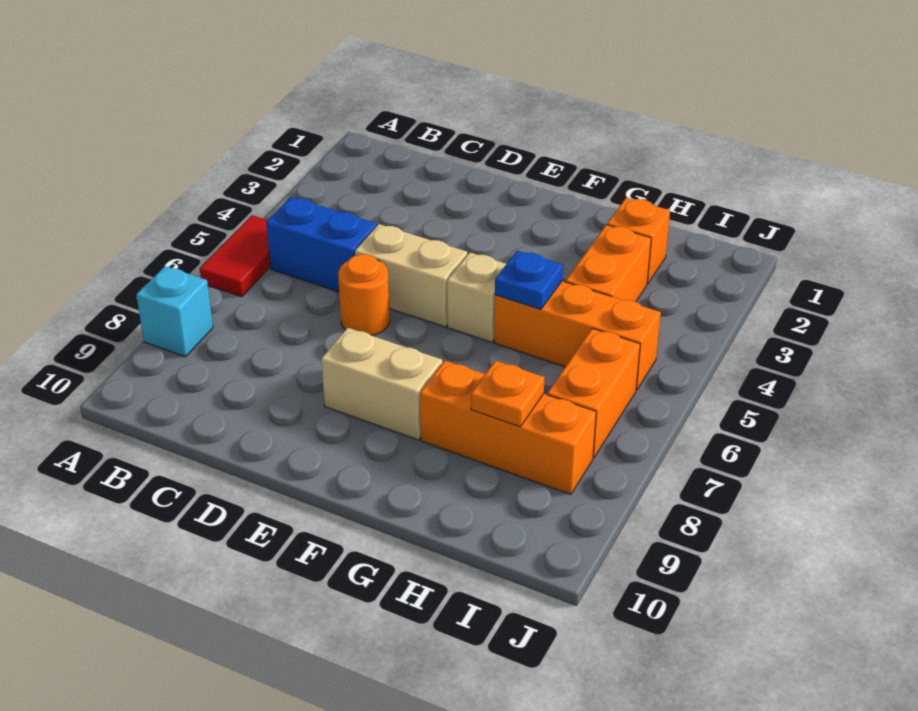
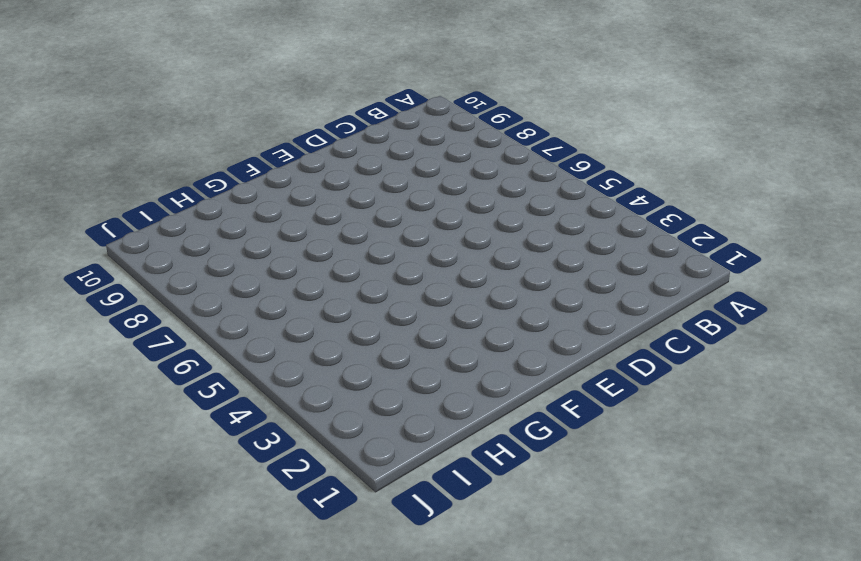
none -> red 1x2 tile [200,215,270,297]
none -> cyan 1x1 brick [136,266,213,357]
none -> blue 1x2 brick [266,197,377,292]

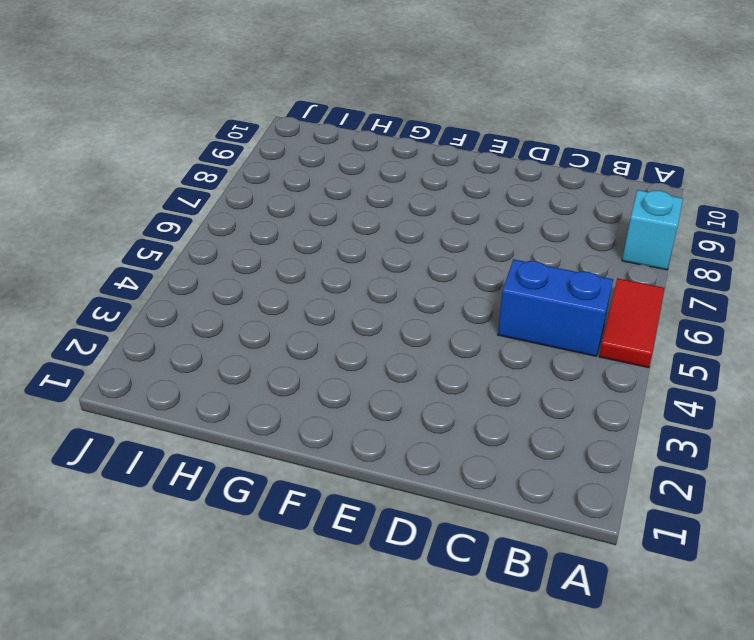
none -> tan 1x2 brick [355,224,467,327]
none -> orange 1x1 round brick [338,254,390,336]
none -> tan 1x2 brick [321,328,442,440]

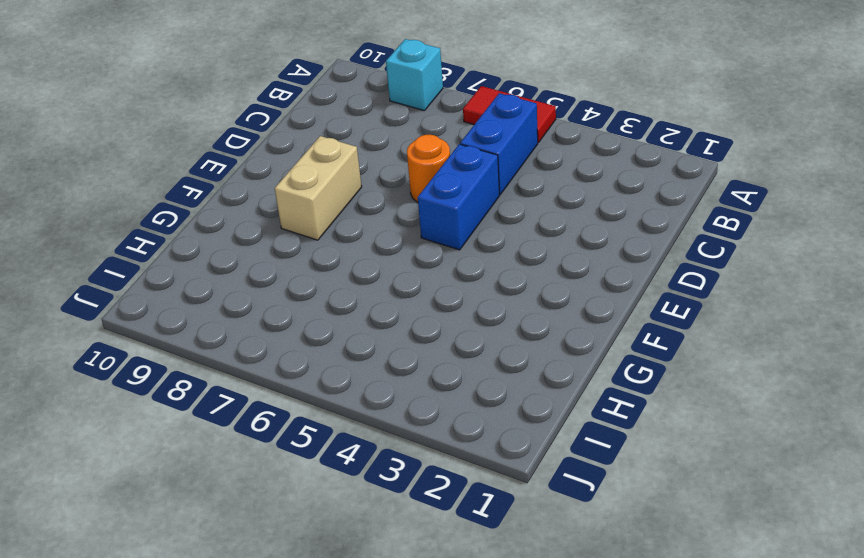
blue 1x2 brick [418,144,500,250] -> tan 1x2 brick [355,224,467,327]
none -> tan 1x1 brick [447,253,506,342]
none -> orange 1x3 brick [494,281,661,390]
none -> orange 1x3 brick [420,361,596,494]

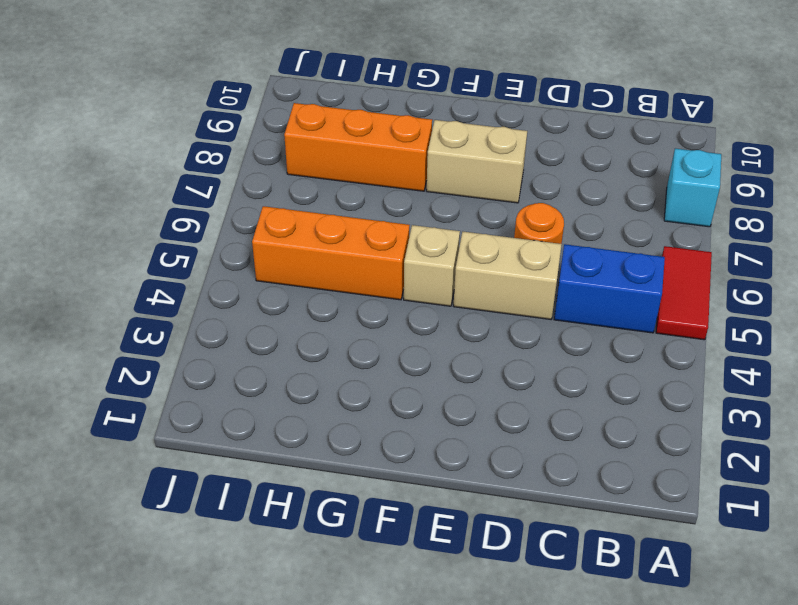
none -> orange 1x1 brick [607,198,670,284]
none -> orange 1x2 brick [565,225,651,302]
none -> orange 1x2 brick [547,328,640,458]

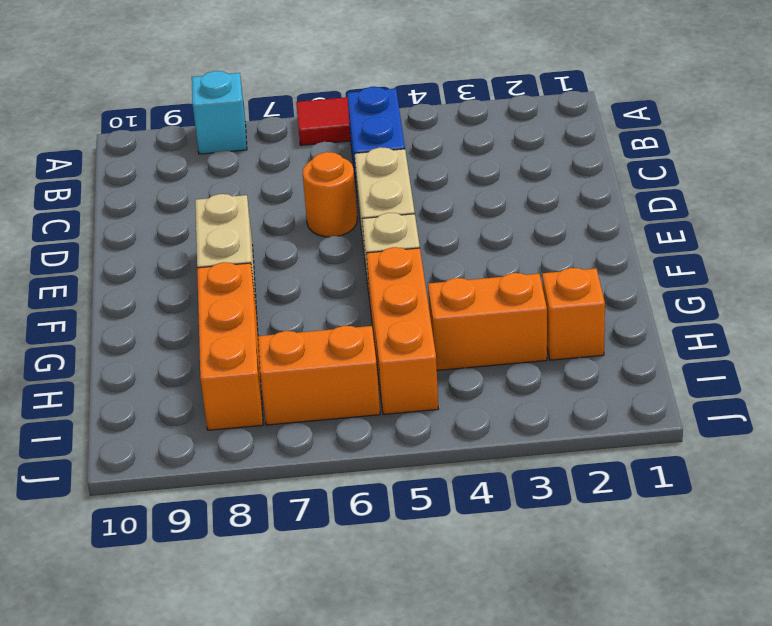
none -> blue 1x1 plate [495,251,563,309]
none -> orange 1x1 plate [471,361,545,427]

